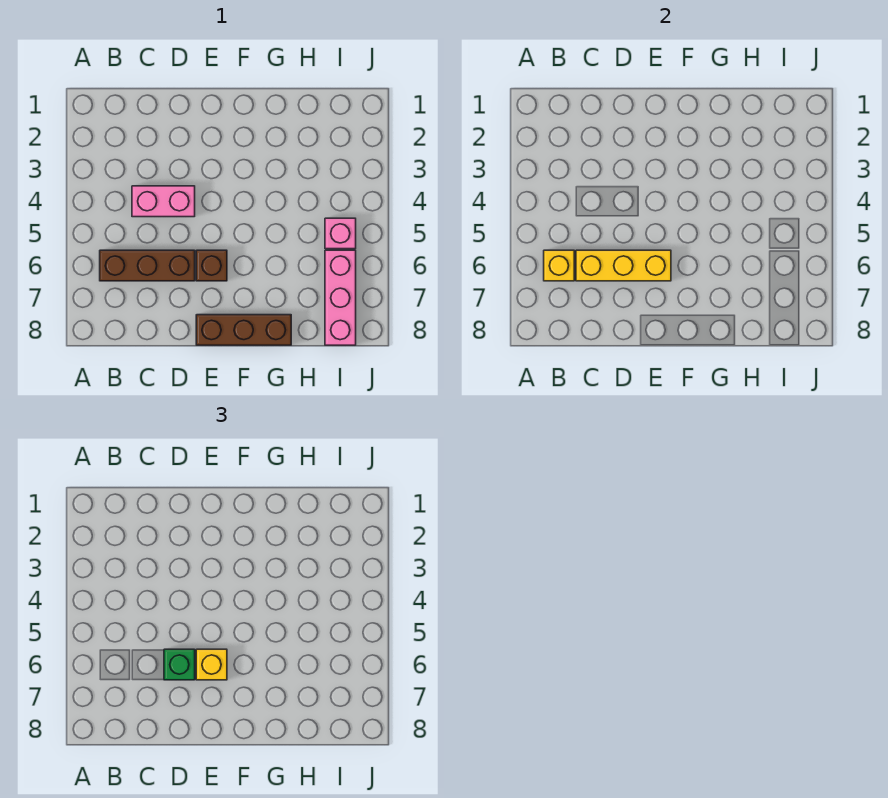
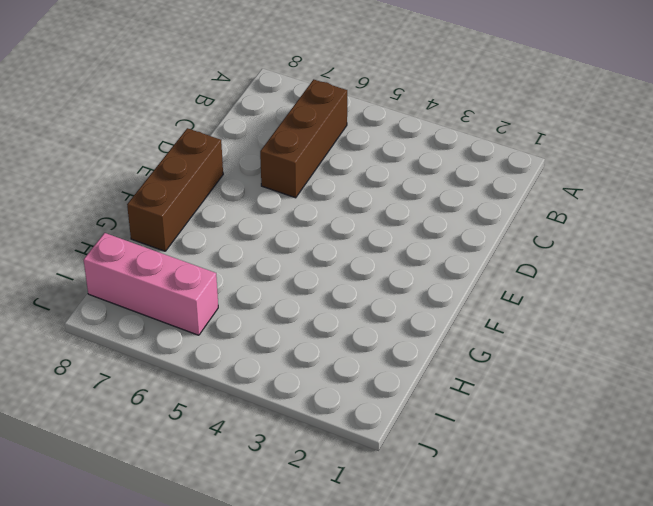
none -> pink 1x2 brick [132,186,195,217]
none -> brown 1x1 brick [196,250,227,281]

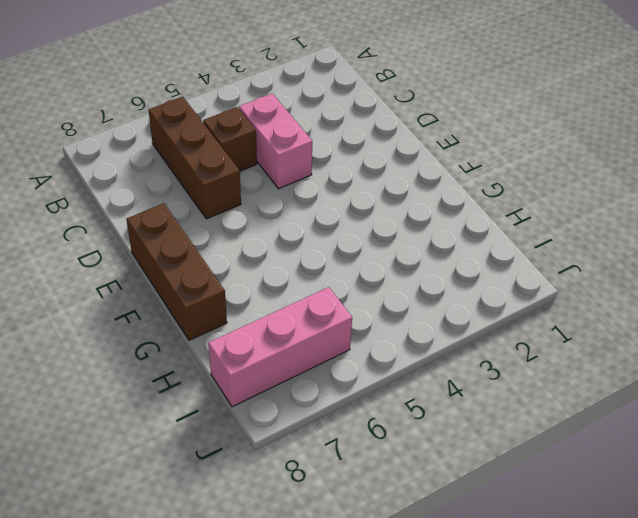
brown 1x1 brick [203,107,257,171] -> brown 1x1 brick moved to [196,250,227,281]
none -> pink 1x1 brick [325,218,356,249]
none -> yellow 1x1 brick [544,250,574,281]

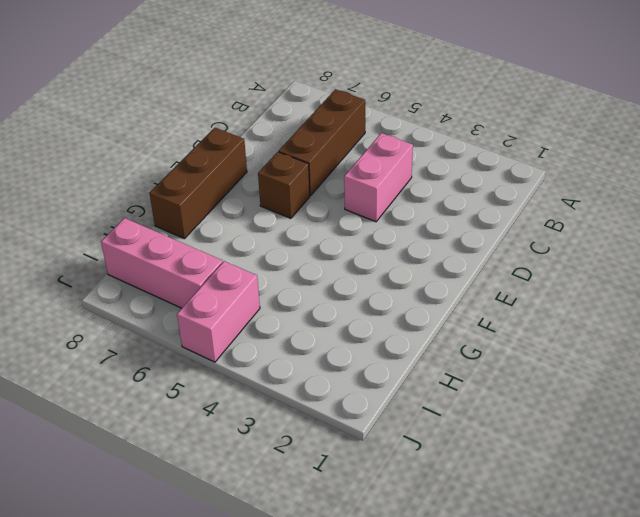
pink 1x2 brick [177,261,260,362] -> pink 1x1 brick [325,218,356,249]
none -> yellow 1x1 brick [544,250,574,281]
none -> yellow 1x3 brick [576,250,671,281]

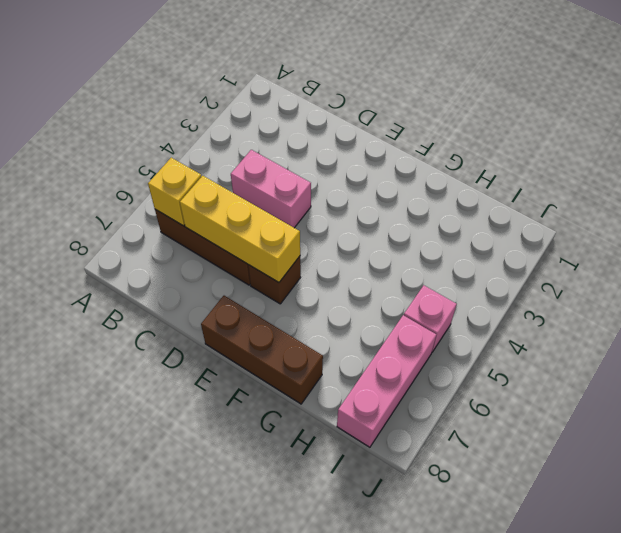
none -> green 1x1 brick [164,649,195,680]
none -> yellow 1x1 brick [196,649,227,680]

